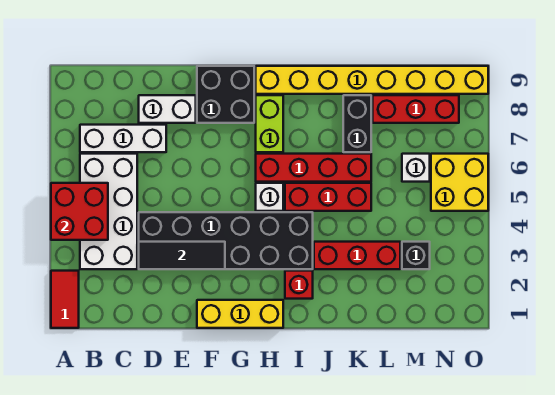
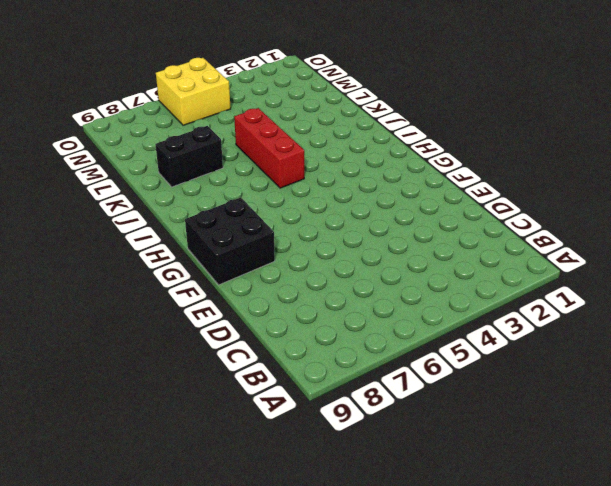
none -> red 1x2 tile [51,271,79,328]
none -> white 2x4 brick [80,154,137,269]
none -> white 1x3 brick [80,125,166,152]

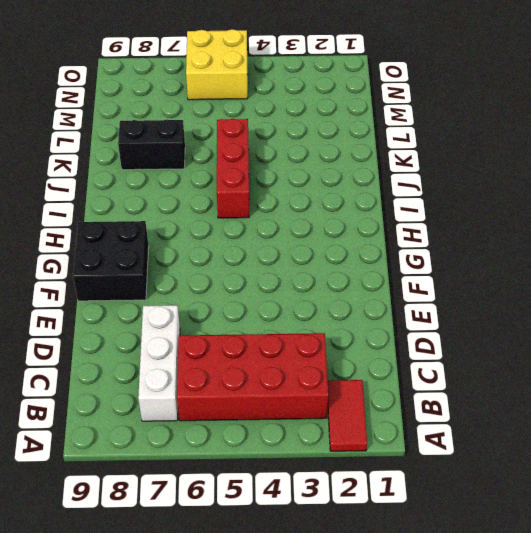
red 1x2 tile [328,380,367,451] -> red 1x2 tile turned to [51,271,79,328]
red 2x4 brick [177,333,328,421] -> white 2x4 brick [80,154,137,269]
none -> black 2x6 brick [139,212,313,269]
none -> white 1x2 brick [139,95,196,123]
none -> yellow 1x3 brick [197,300,283,328]

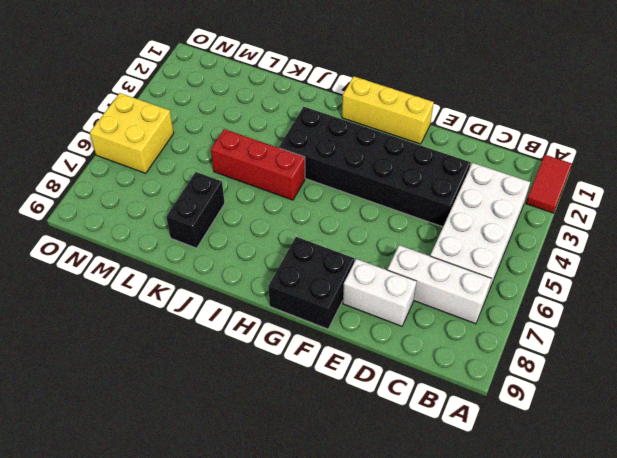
none -> white 1x1 brick [256,183,283,211]
none -> red 1x4 brick [256,154,371,182]
none -> lime 1x2 brick [256,95,283,152]

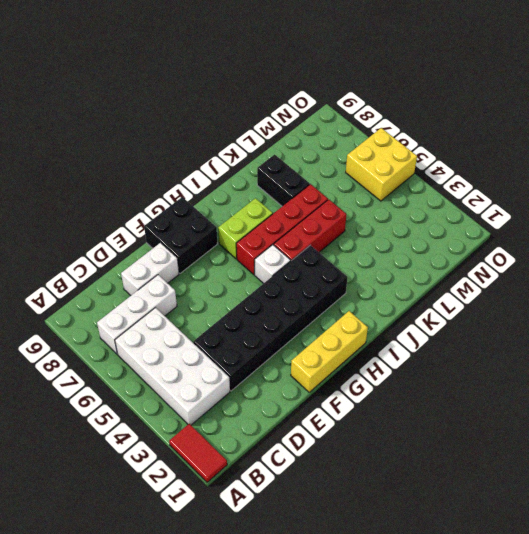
lime 1x2 brick [218,198,273,259] -> lime 1x2 brick turned to [256,95,283,152]
none -> yellow 1x8 brick [256,66,488,94]
none -> red 1x1 brick [285,271,313,299]
none -> red 1x3 brick [314,242,400,269]

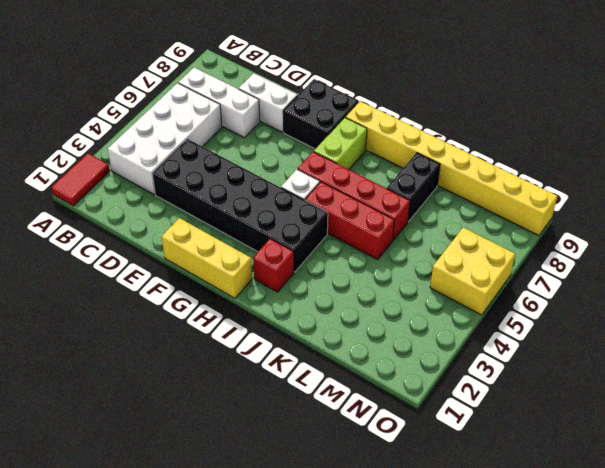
none -> red 1x3 brick [314,242,400,269]
none -> red 1x3 brick [373,95,459,123]
none -> black 1x1 brick [402,242,430,269]

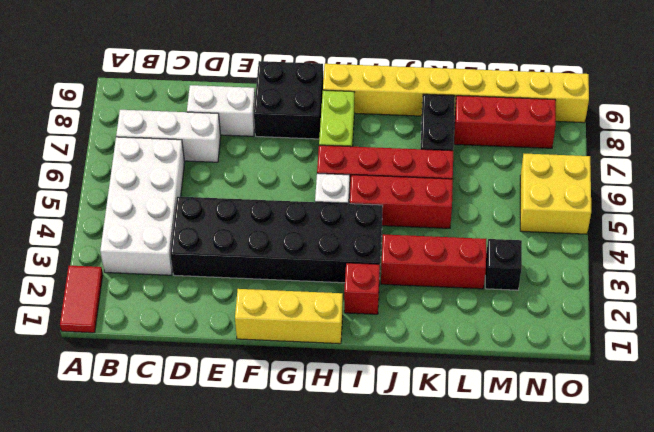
none -> white 1x1 brick [402,154,430,182]
none -> red 2x2 brick [51,183,108,240]
none -> black 1x3 tile [139,242,225,269]

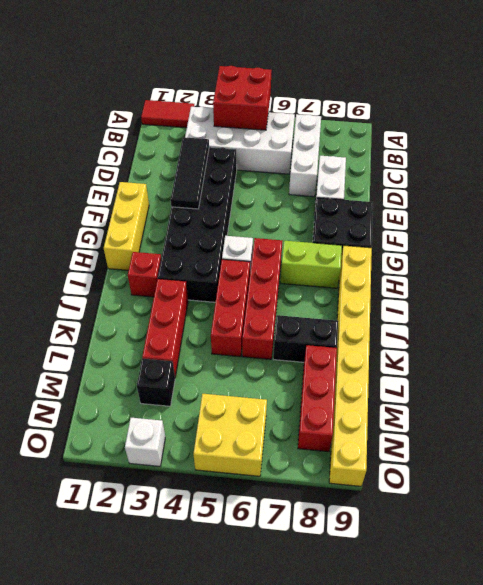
white 1x1 brick [125,418,165,466] -> white 1x1 brick moved to [402,154,430,182]

